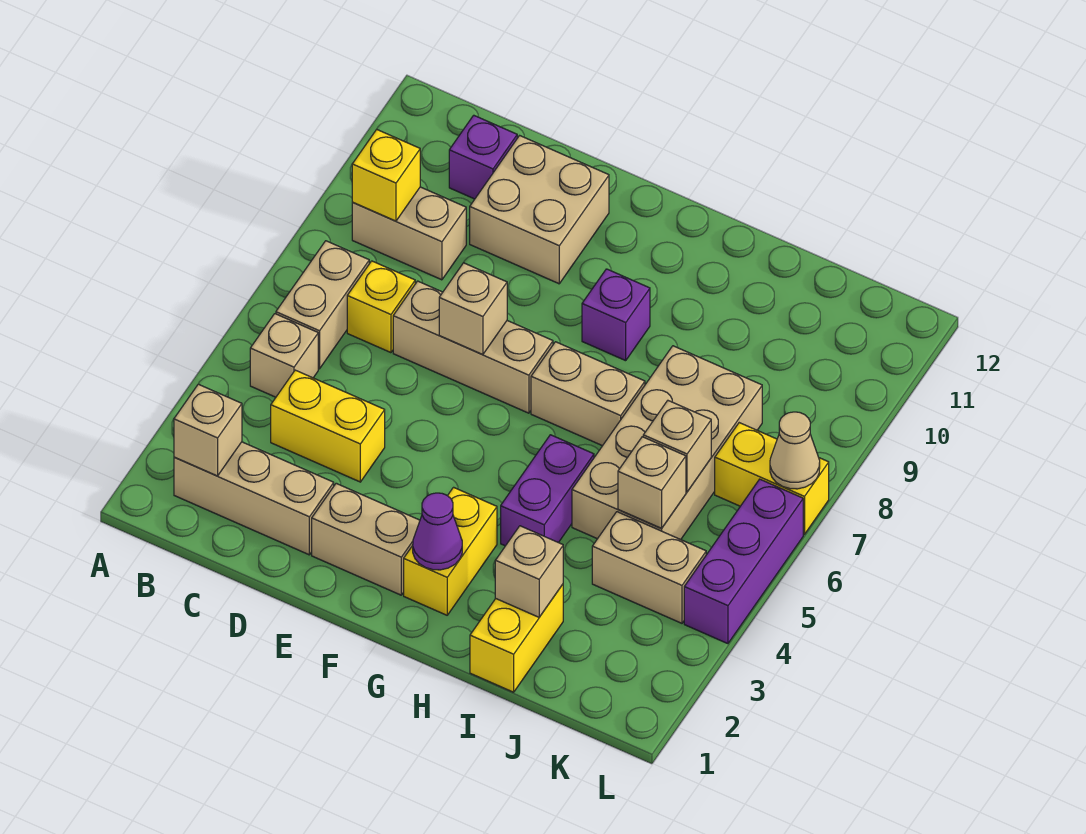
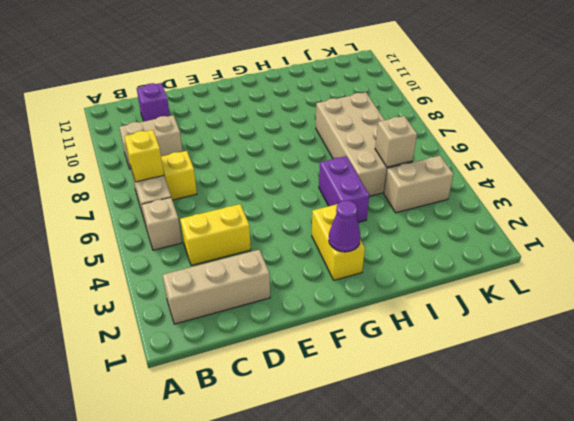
yellow 1x1 brick [124,130,164,182] -> yellow 1x1 brick moved to [352,129,420,221]
none -> tan 1x3 brick [393,281,553,413]
none -> tan 2x2 brick [470,136,609,284]
none -> tan 1x2 brick [312,483,420,595]

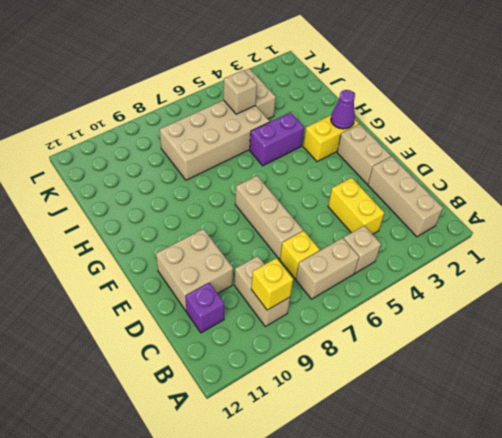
none -> tan 1x2 brick [531,342,645,446]
none -> purple 1x1 brick [582,269,650,361]
none -> yellow 1x2 brick [470,584,563,692]

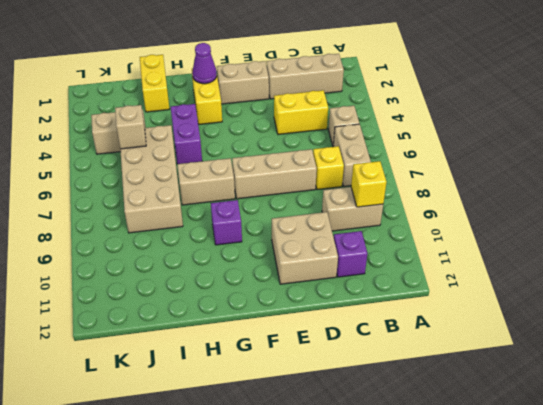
none -> yellow 1x2 brick [715,423,829,534]
none -> purple 1x3 brick [684,479,803,644]
none -> tan 1x1 brick [174,384,242,476]

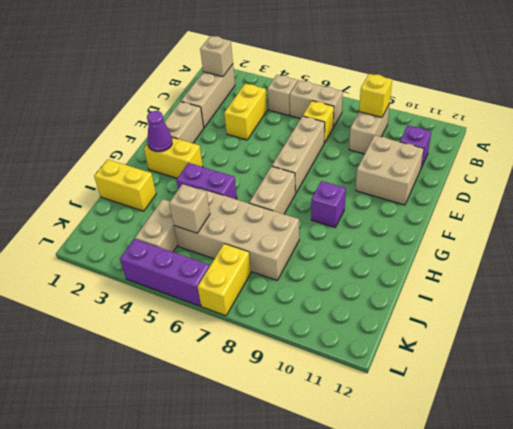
none -> tan 1x1 brick [439,263,507,355]
none -> tan 1x1 brick [495,526,563,617]
none -> tan 1x1 brick [643,401,711,492]

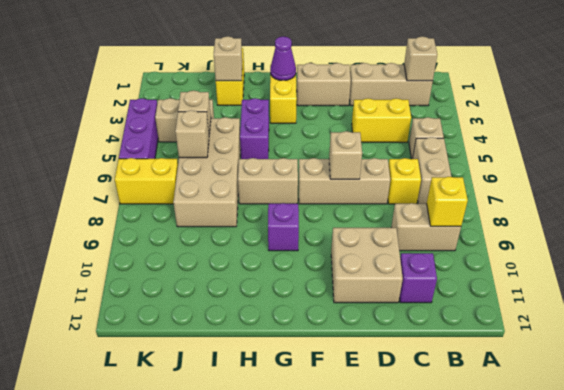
none -> tan 1x1 cone [770,412,820,489]

